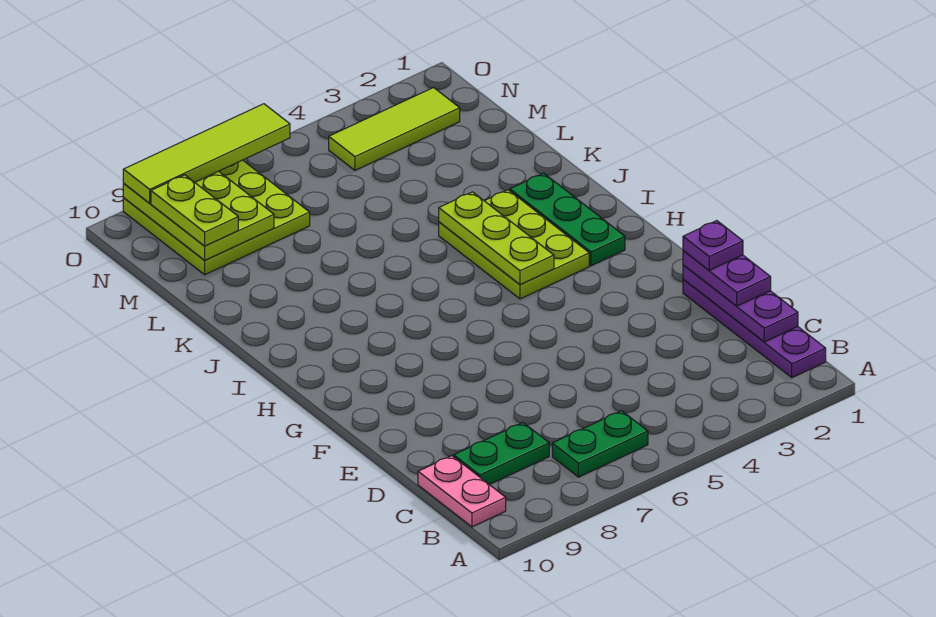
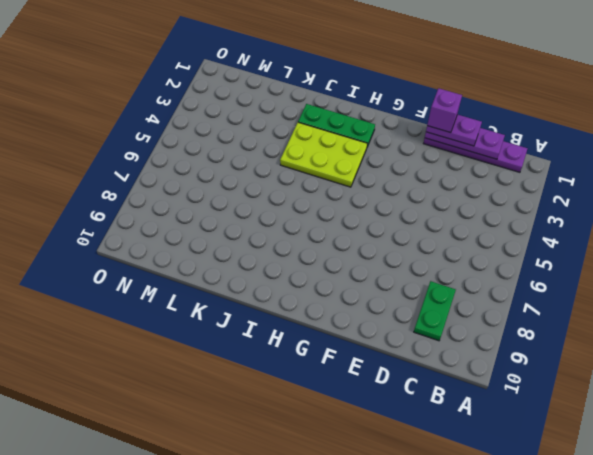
purple 1x1 brick [427,88,462,133] -> purple 1x1 plate [683,221,743,270]
none -> green 1x2 plate [552,411,648,477]
none -> pink 1x2 plate [418,456,506,527]
none -> lime 3x3 plate [123,160,310,275]

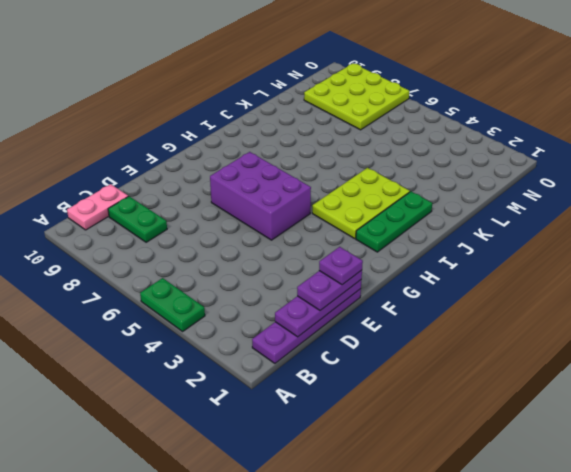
green 1x2 plate [140,278,205,331] -> green 1x2 plate moved to [552,411,648,477]
purple 2x3 brick [210,152,311,240] -> none
none -> lime 1x3 tile [329,88,460,170]
none -> lime 1x3 plate [439,192,554,285]
none -> lime 2x3 plate [123,171,274,260]

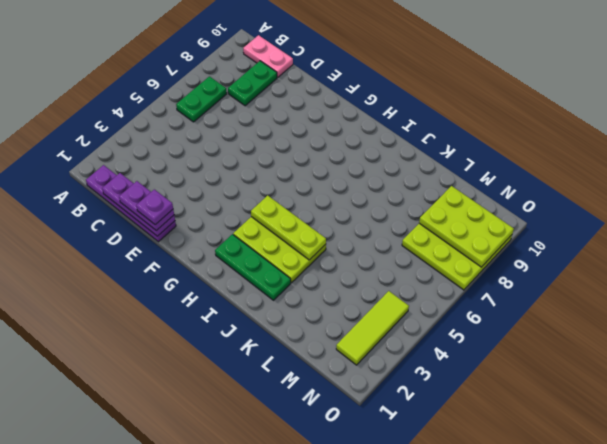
none -> lime 1x2 plate [151,175,238,246]
none -> lime 1x4 tile [123,104,290,203]

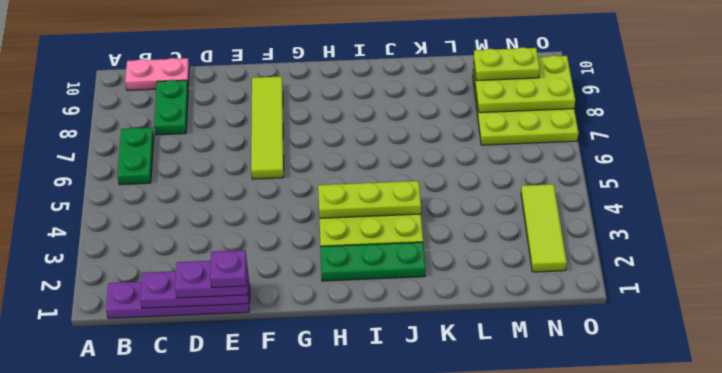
lime 1x4 tile [251,76,284,179] -> lime 1x4 tile moved to [123,104,290,203]

